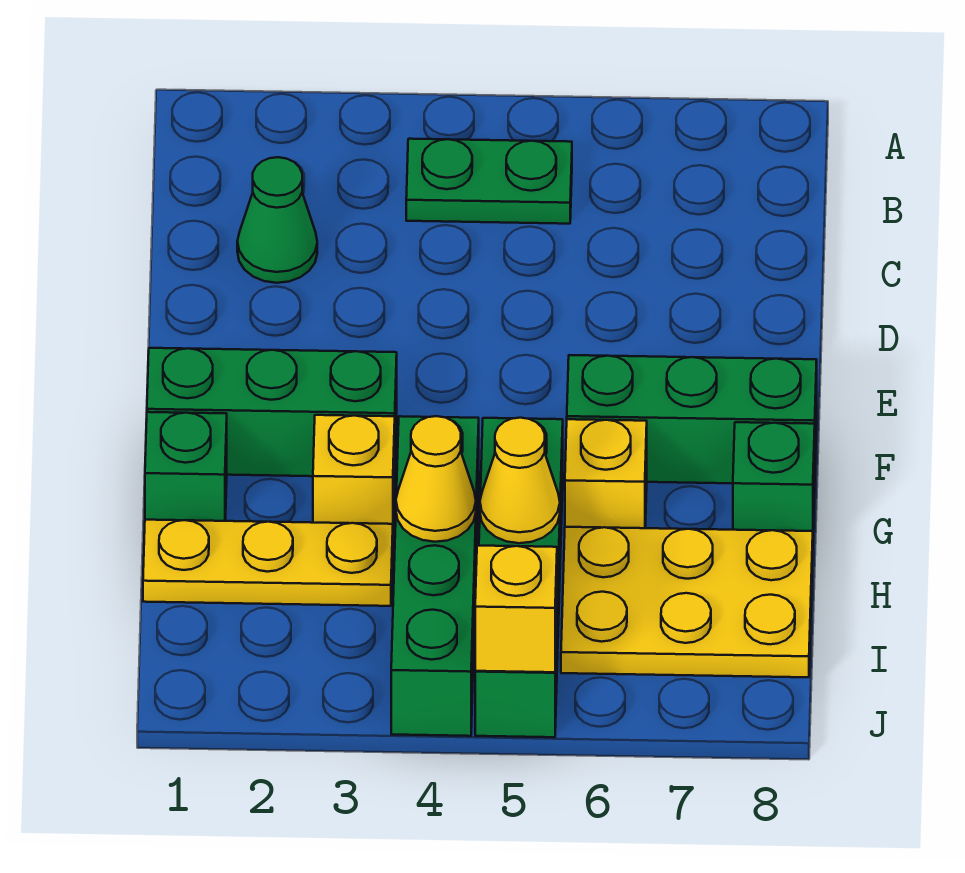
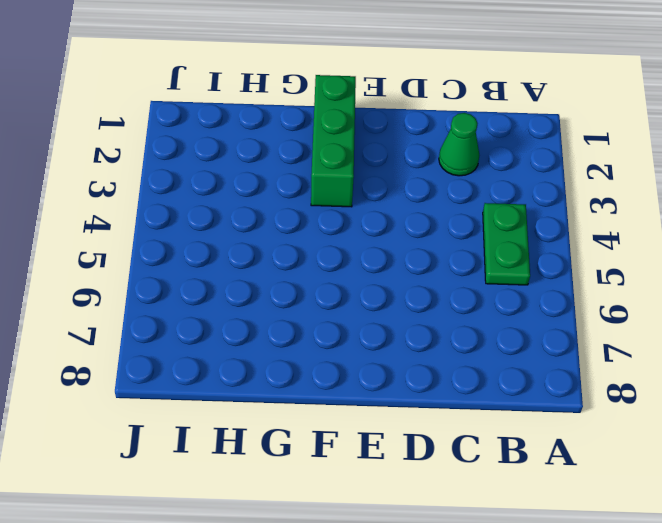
none -> green 1x3 brick [567,355,817,483]
none -> green 1x1 brick [145,412,227,521]
none -> yellow 1x1 brick [313,415,395,524]

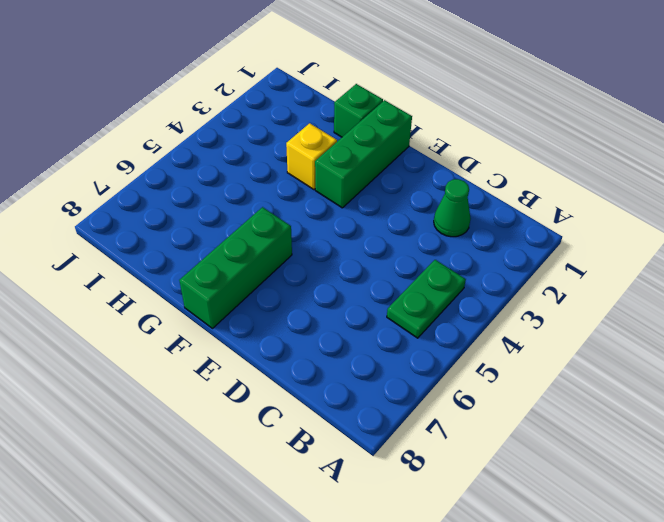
none -> green 1x4 brick [391,416,479,736]
none -> green 1x4 brick [475,418,563,737]
none -> yellow 1x1 brick [565,419,647,528]

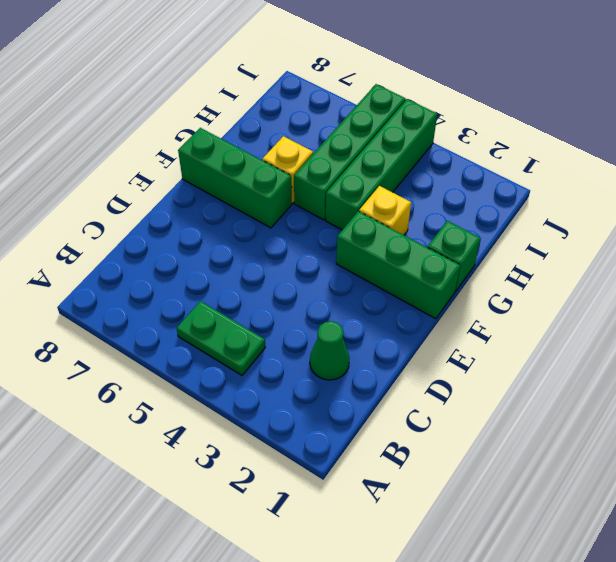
none -> green 1x1 brick [733,422,815,531]
none -> yellow 1x3 plate [143,520,393,606]
none -> yellow 2x3 plate [561,527,813,677]

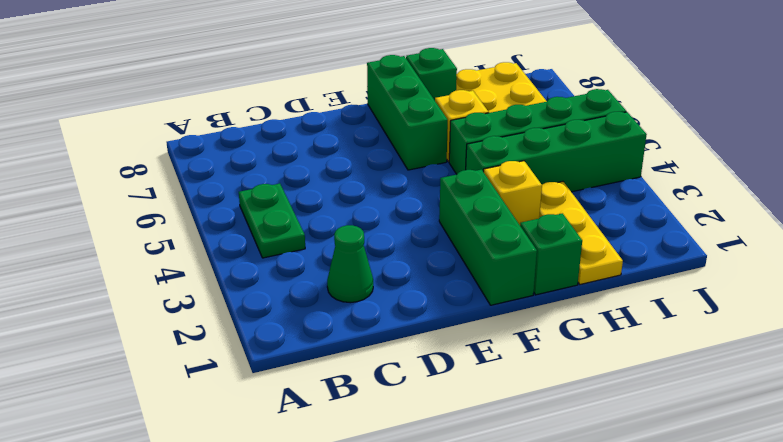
none -> yellow 1x1 cone [396,416,476,542]
none -> yellow 1x1 cone [480,418,560,543]
none -> yellow 1x1 brick [475,546,557,672]

